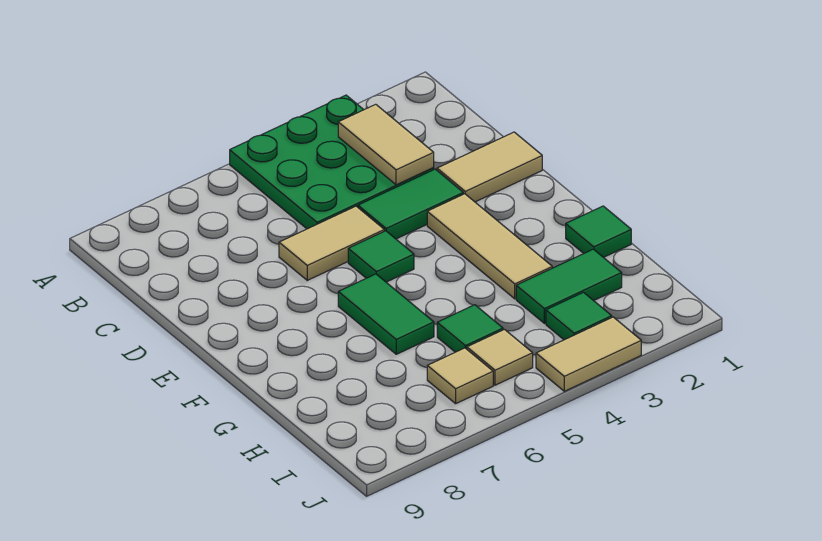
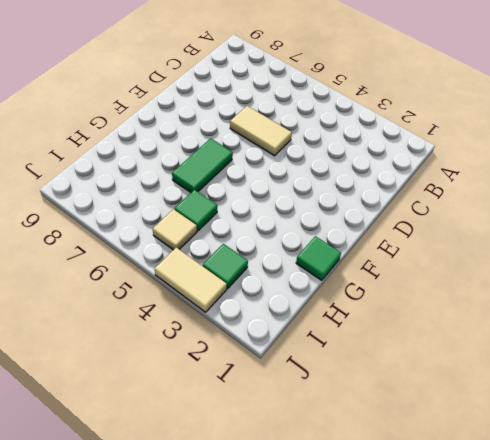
none -> green 3x3 plate [230,95,434,229]
none -> tan 1x2 tile [437,132,542,202]
none -> green 1x2 tile [358,169,463,239]

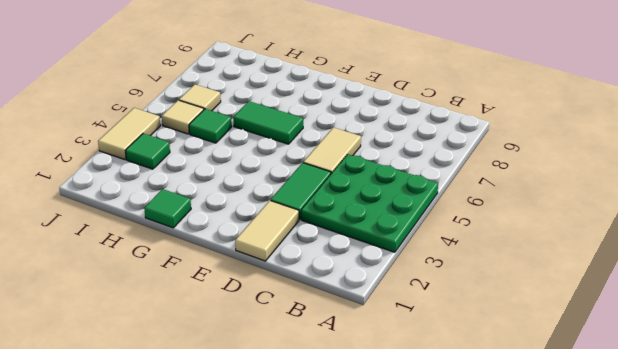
none -> tan 1x3 tile [427,194,552,299]
none -> green 1x1 tile [348,231,414,282]
none -> green 1x2 tile [516,249,622,324]

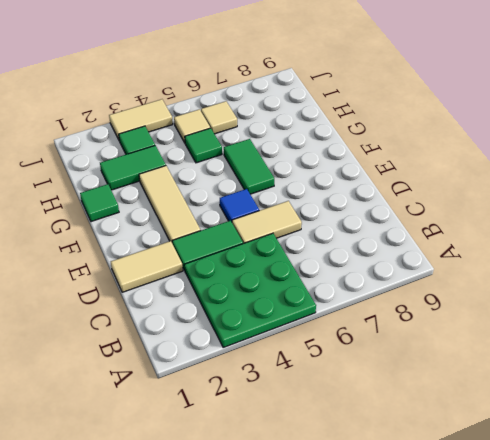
blue 1x1 tile [220,189,259,222] -> green 1x1 tile [348,231,414,282]
none -> tan 1x2 tile [338,104,434,185]

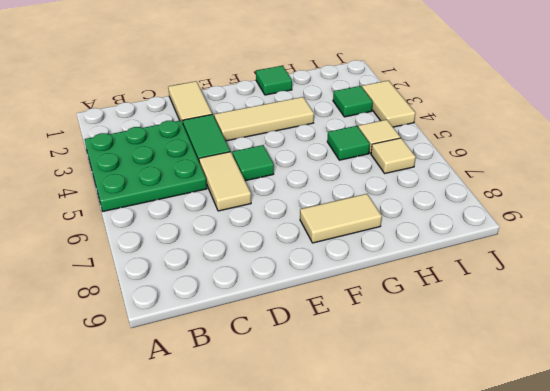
tan 1x2 tile [300,194,382,243] -> tan 1x2 tile moved to [338,104,434,185]
none -> green 1x2 tile [338,274,434,354]
none -> green 1x2 tile [516,249,622,324]

